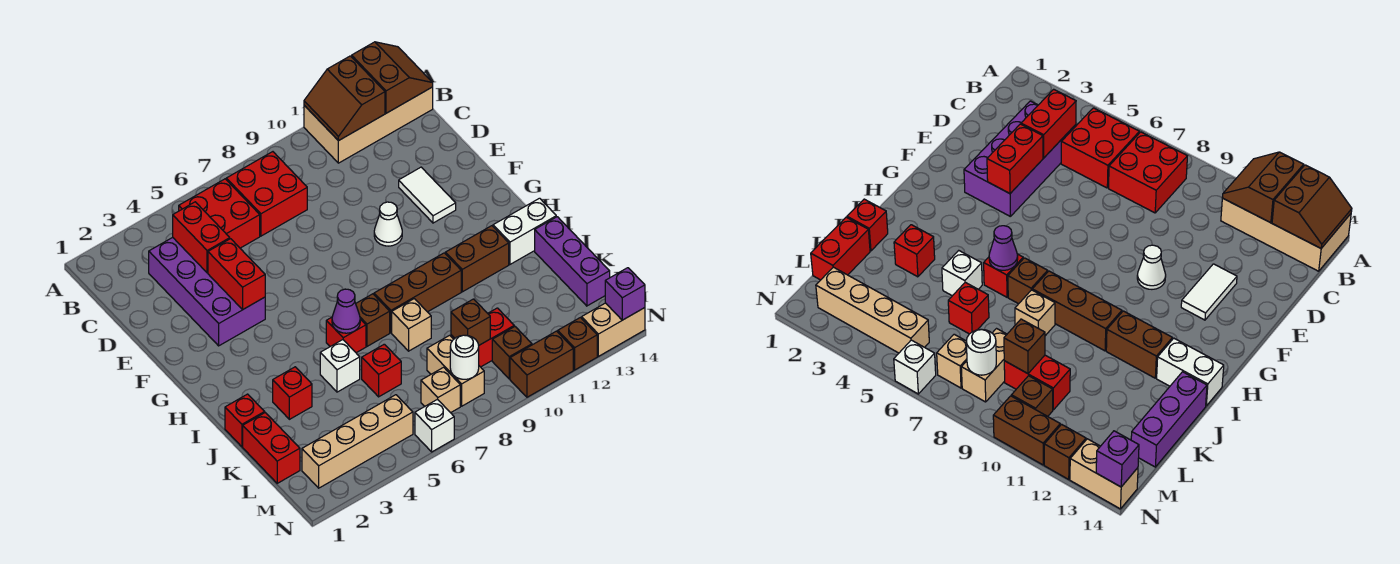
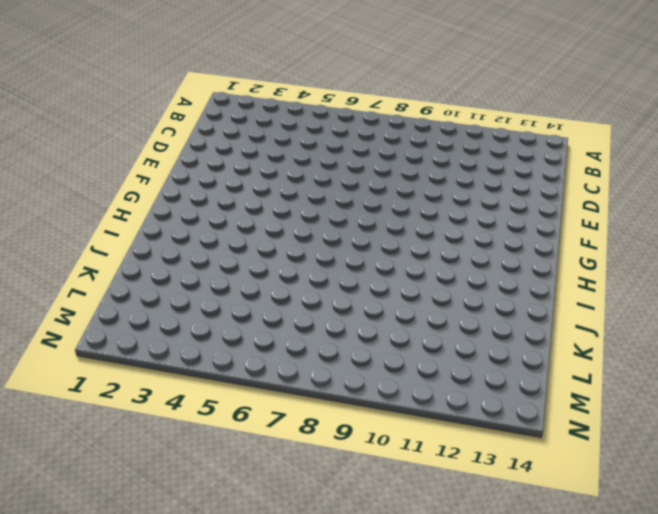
none -> tan 2x4 brick [304,87,433,163]
none -> red 2x2 brick [179,179,260,248]
none -> red 2x2 brick [226,152,307,236]
none -> purple 2x4 brick [149,237,265,346]

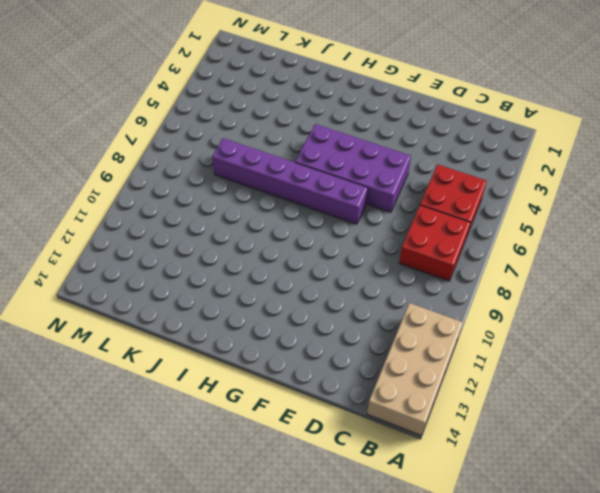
purple 2x4 brick [295,124,411,212] -> purple 2x4 brick moved to [149,237,265,346]
purple 1x6 brick [212,138,368,224] -> brown 1x1 brick [356,294,390,346]
none -> white 1x2 tile [399,167,456,223]
none -> white 1x1 cone [374,202,402,246]
none -> red 1x1 brick [326,317,366,353]
none -> brown 1x3 brick [374,253,461,333]

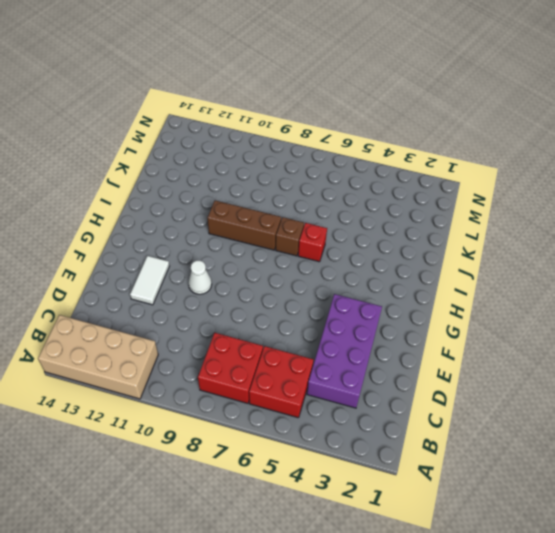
none -> brown 1x2 brick [445,226,509,292]
none -> white 1x2 brick [493,198,556,264]
none -> red 1x1 brick [225,394,265,447]
none -> red 1x1 brick [273,367,312,419]

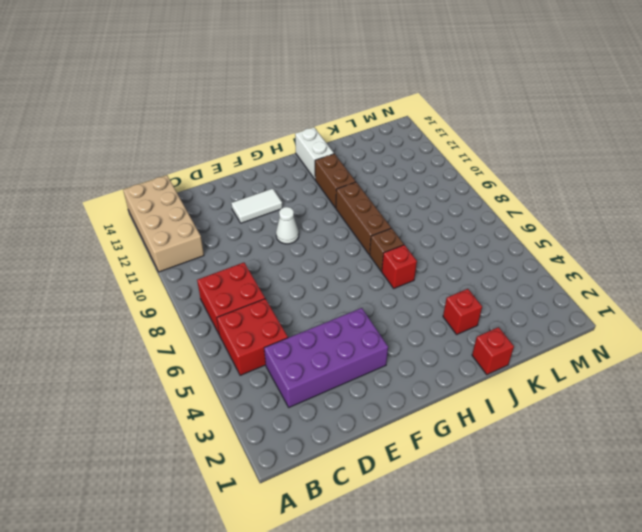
none -> white 1x1 brick [320,340,360,392]
none -> tan 1x1 brick [392,299,431,351]
none -> purple 1x3 brick [535,217,610,306]
none -> red 1x2 brick [243,413,300,483]

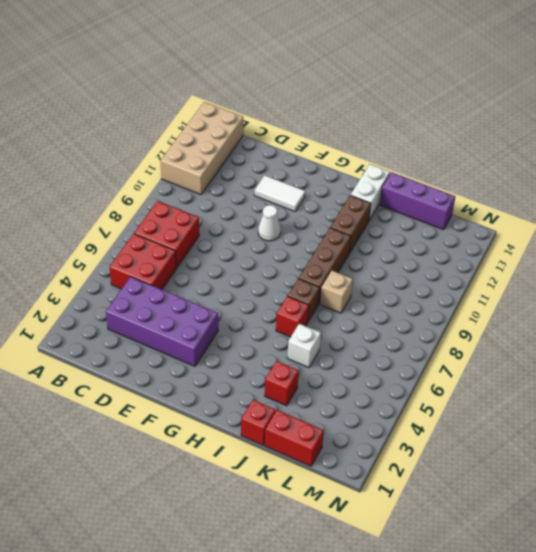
none -> red 1x1 brick [362,344,401,397]
none -> tan 1x2 brick [427,335,484,406]
none -> red 1x2 brick [451,308,514,367]
none -> tan 1x4 brick [302,395,413,488]

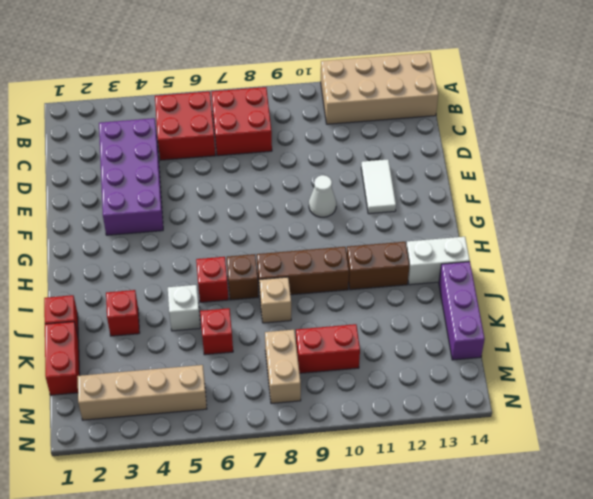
none -> tan 1x1 brick [421,367,460,413]
none -> brown 1x1 brick [492,326,532,379]
none -> white 1x1 brick [415,399,454,452]
none -> brown 1x2 brick [510,331,573,397]

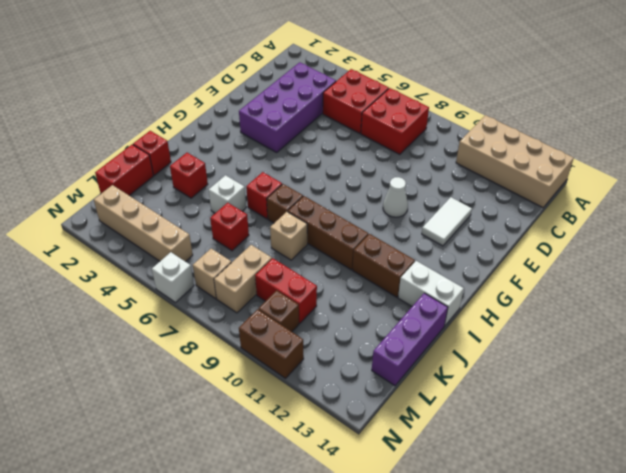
none -> brown 1x1 brick [558,318,597,370]
none -> tan 1x2 brick [582,303,645,356]
none -> brown 2x2 slope [304,56,385,141]
none -> brown 2x2 slope [352,42,433,113]

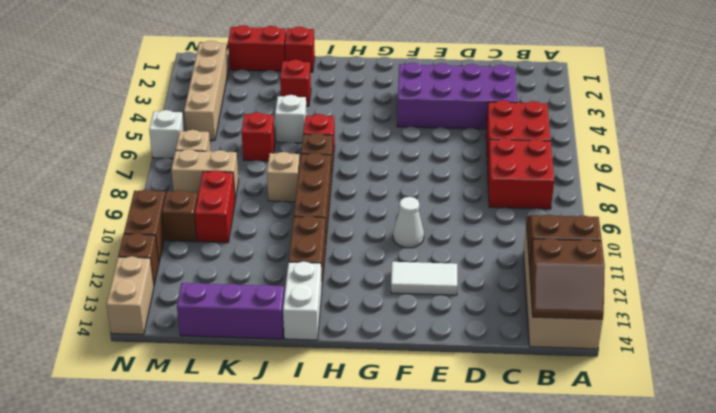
none -> red 1x2 brick [173,202,230,273]
none -> red 1x2 brick [208,239,265,309]
none -> purple 1x1 cone [332,289,360,333]
none -> brown 1x1 brick [451,299,490,345]

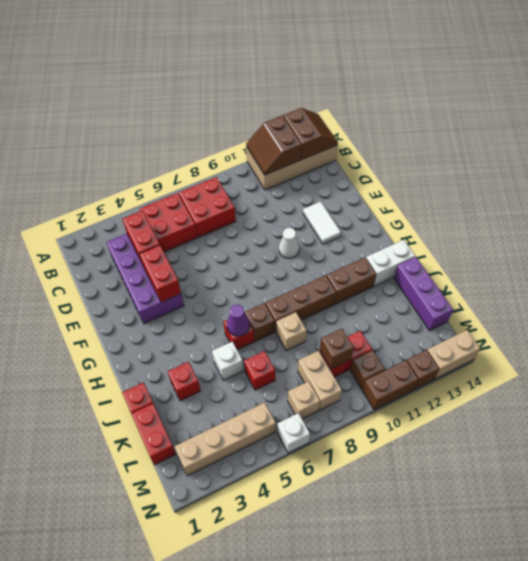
none -> white 1x1 round brick [450,335,479,379]
none -> purple 1x1 brick [605,268,645,320]

